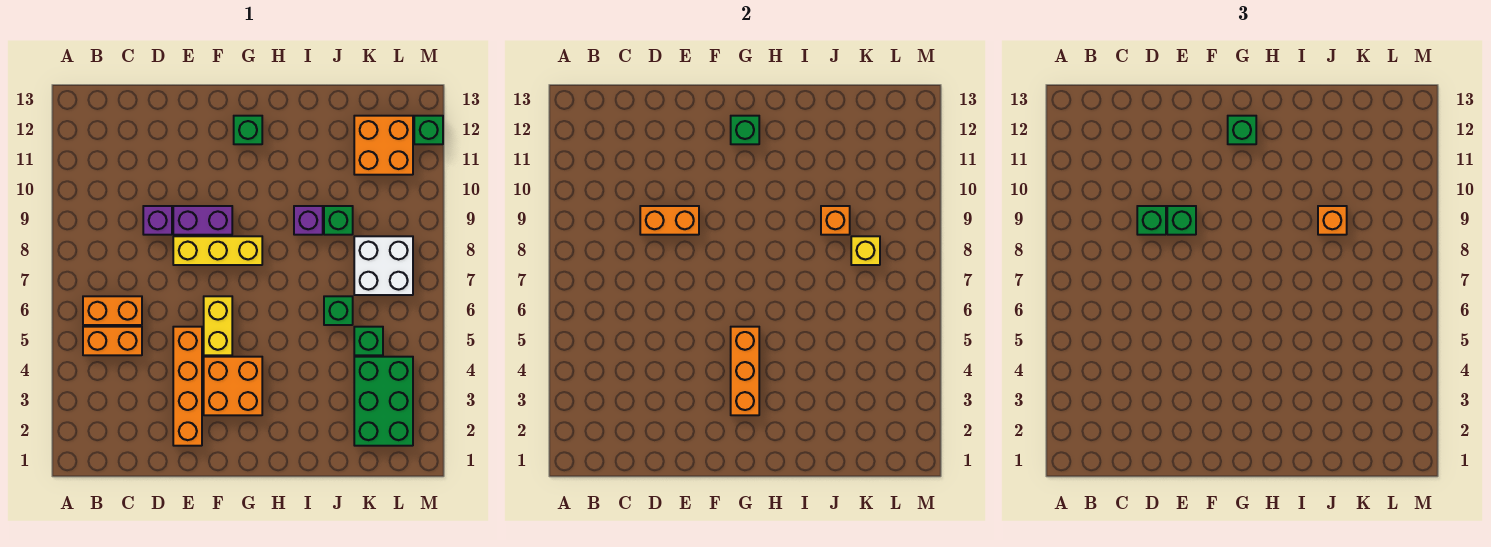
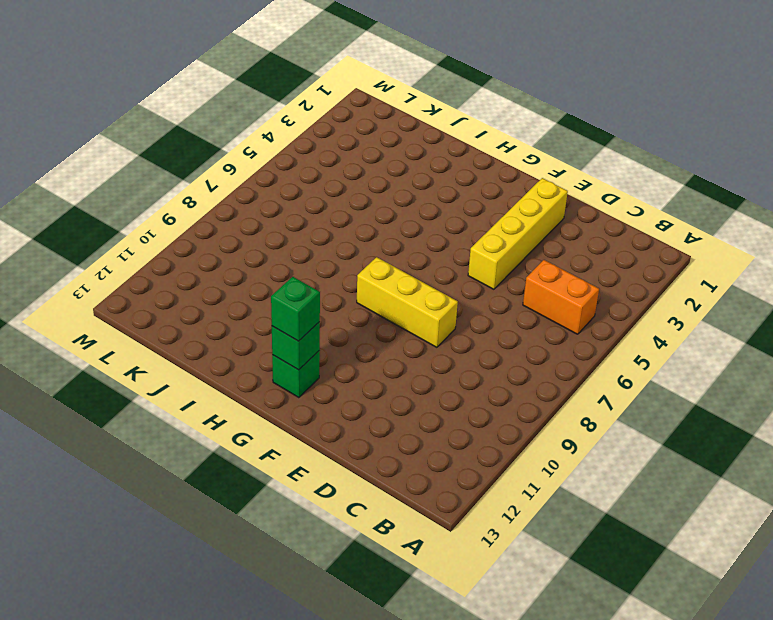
yellow 1x4 brick [468,178,568,289] -> orange 1x4 brick [173,327,202,446]
none -> orange 1x2 brick [83,296,142,325]
none -> purple 1x1 brick [143,206,172,235]
none -> purple 1x2 brick [173,206,232,235]

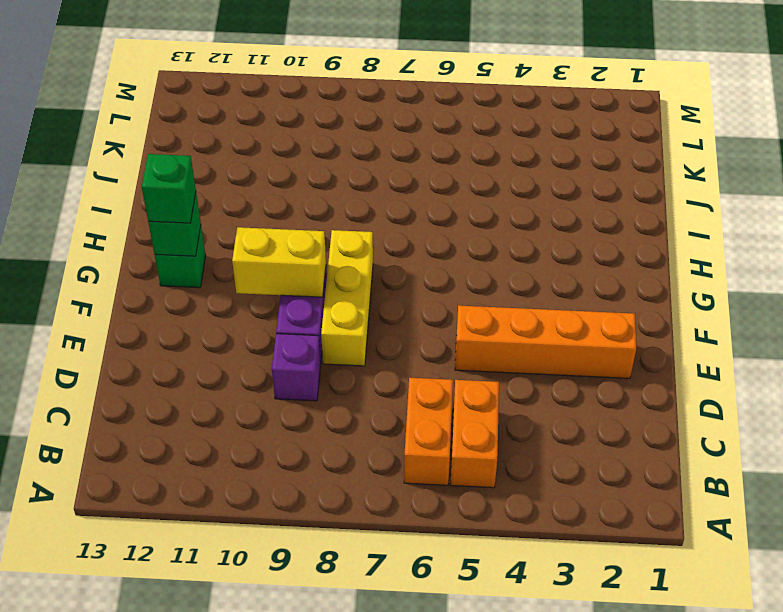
yellow 1x2 brick [232,227,326,297] -> yellow 1x2 brick moved to [204,296,232,355]
none -> orange 2x2 brick [204,357,262,415]
none -> purple 1x1 brick [294,206,323,235]
none -> green 1x1 brick [324,296,353,325]

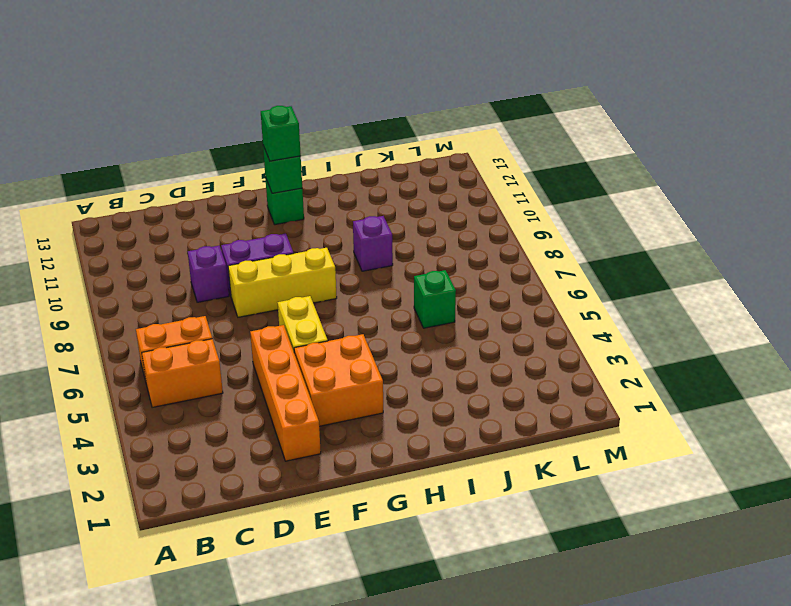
none -> green 1x1 brick [324,206,353,235]
none -> green 2x3 brick [354,357,413,446]
none -> green 1x1 brick [354,327,383,355]

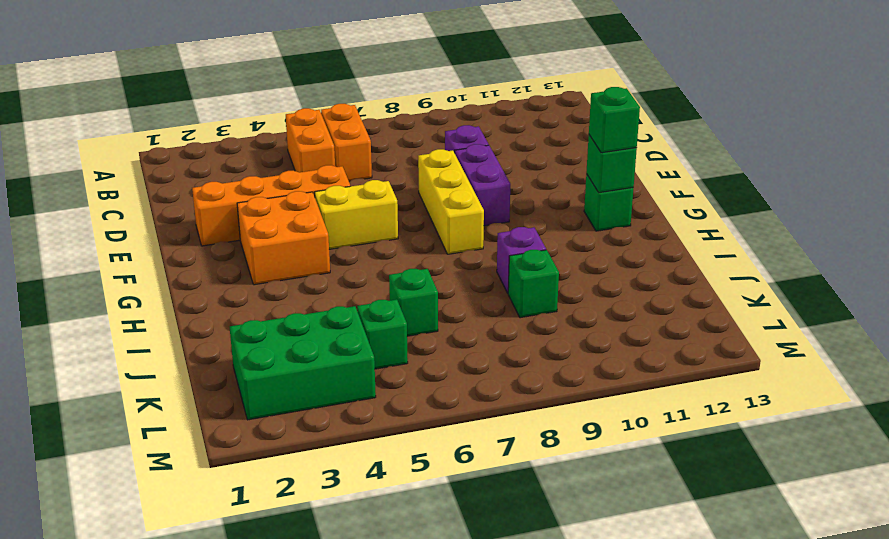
none -> white 2x2 brick [354,236,413,295]
none -> orange 2x2 brick [354,116,413,175]
none -> green 1x1 brick [414,116,443,144]

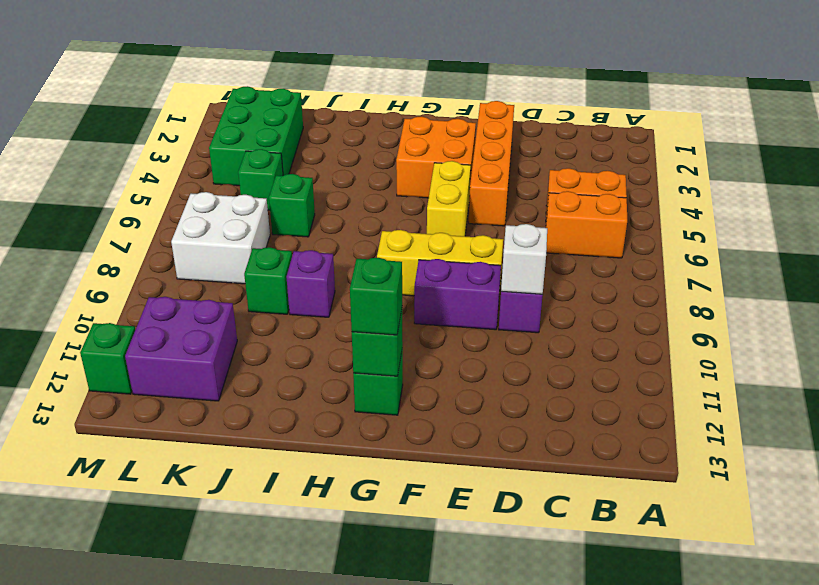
white 1x1 brick [501,224,547,294] -> orange 1x2 brick [640,206,699,235]
purple 2x2 brick [125,297,237,401] -> orange 2x2 brick [354,116,413,175]
none -> orange 1x3 brick [731,327,759,415]
none -> orange 1x1 brick [821,206,850,235]
none -> yellow 1x1 brick [851,236,880,265]

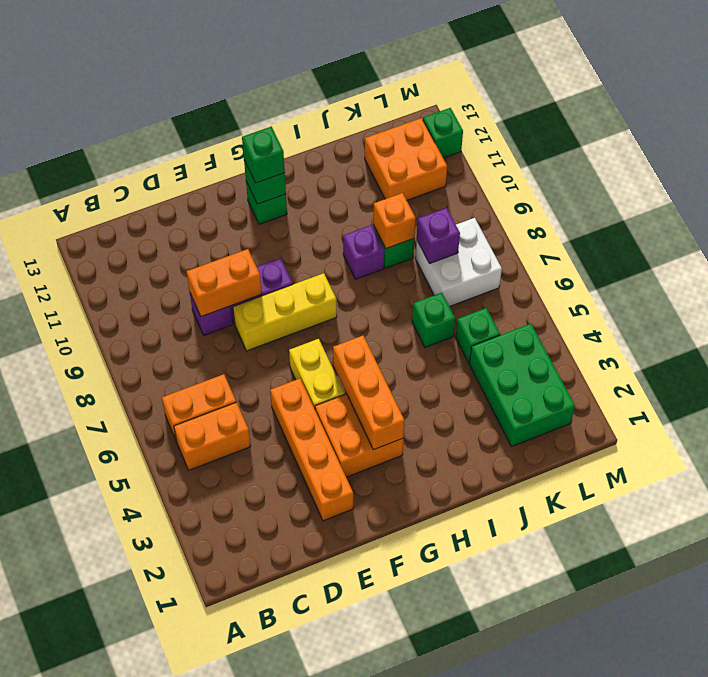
purple 1x1 brick [417,208,460,264] -> yellow 1x1 brick [851,236,880,265]
none -> green 1x1 brick [1137,206,1166,235]
none -> green 1x1 brick [1167,206,1196,235]
none -> orange 1x1 brick [1318,206,1347,235]

